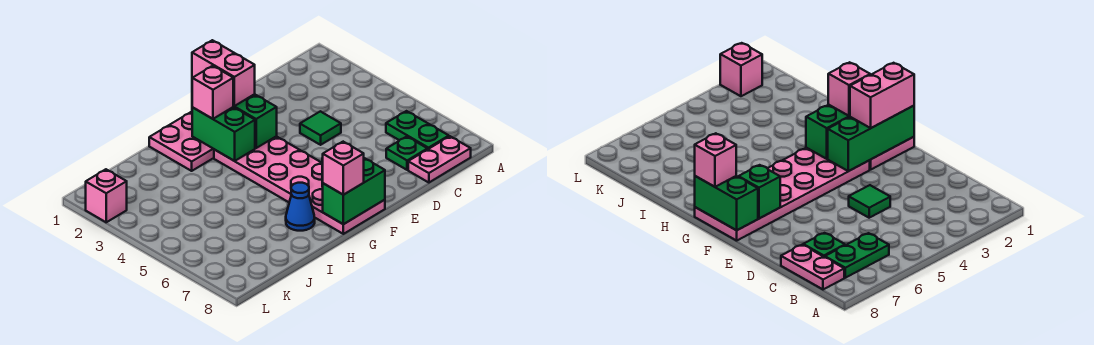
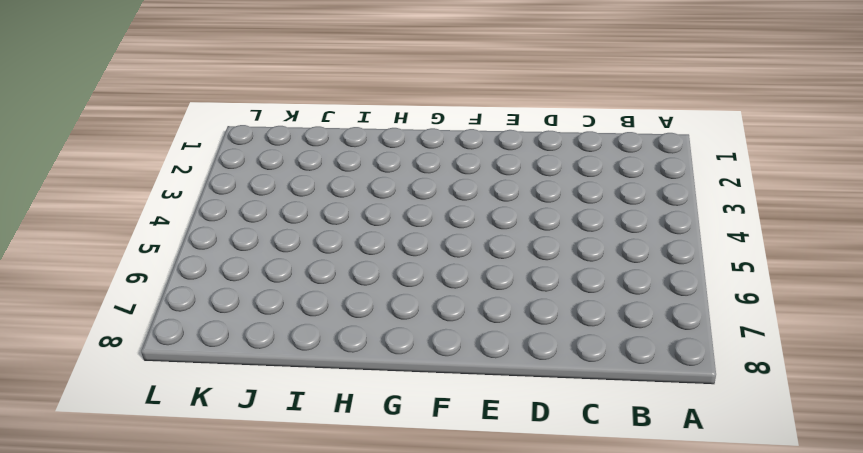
none -> green 1x2 plate [386,111,449,149]
none -> pink 1x2 plate [408,136,471,183]
none -> green 1x1 plate [386,137,427,170]

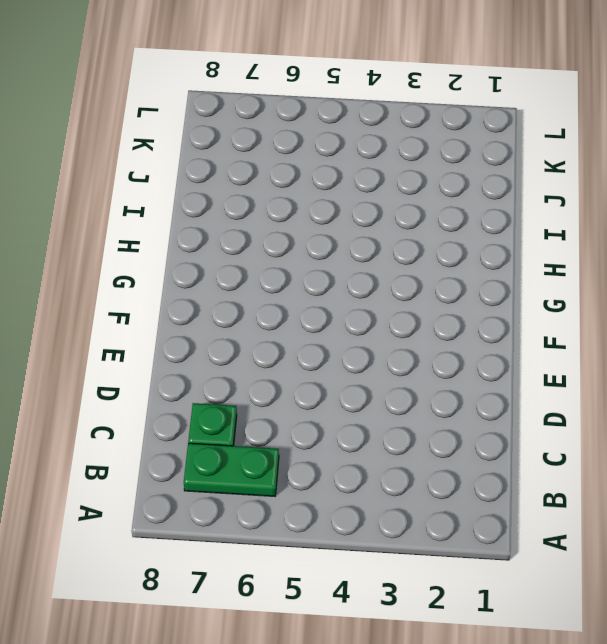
none -> pink 1x2 plate [408,136,471,183]
none -> green 1x1 tile [300,111,341,145]
none -> pink 2x3 plate [149,112,214,171]

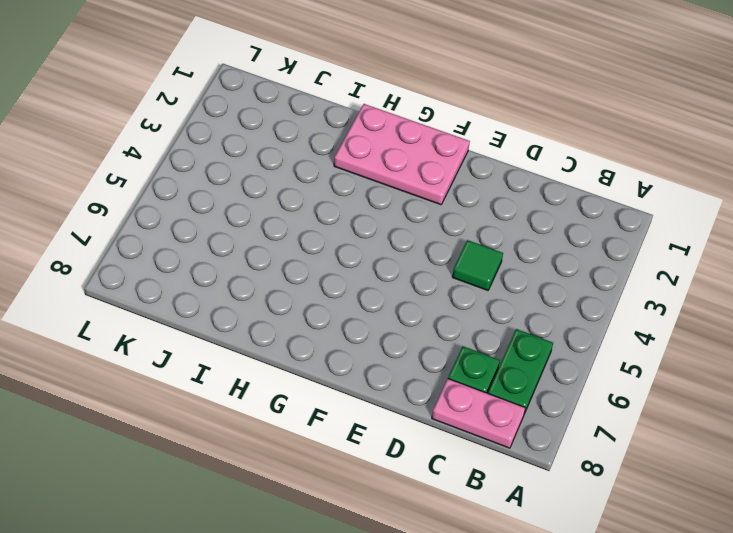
none -> pink 2x6 plate [214,136,385,234]
none -> blue 1x1 cone [286,183,315,231]
none -> pink 1x1 brick [86,169,127,222]

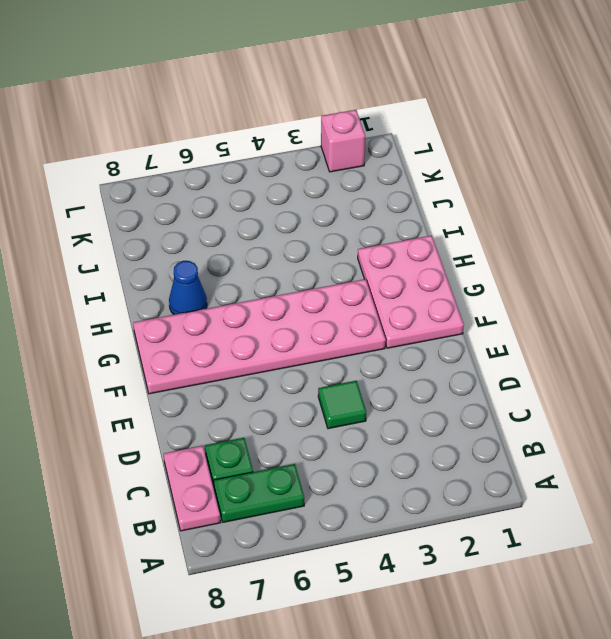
none -> green 1x3 brick [192,94,277,148]
none -> green 1x1 brick [738,165,780,219]
none -> green 1x2 brick [323,158,385,224]

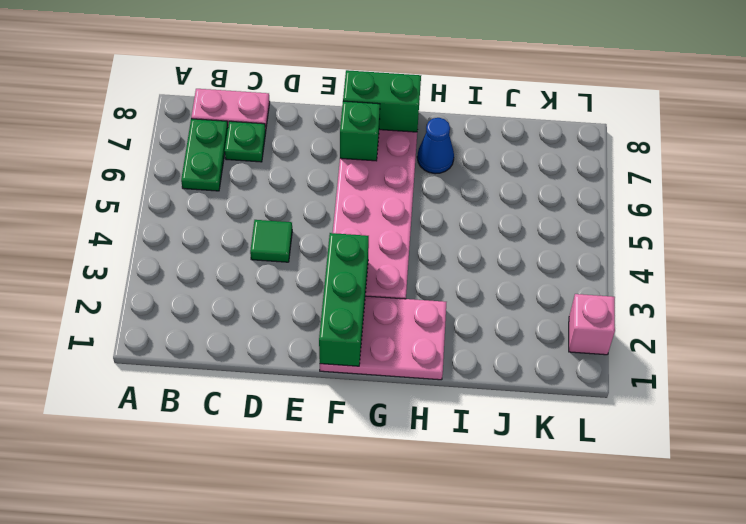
none -> green 1x2 brick [192,107,255,161]
none -> pink 1x2 brick [192,40,255,106]
none -> pink 1x1 brick [192,66,233,119]

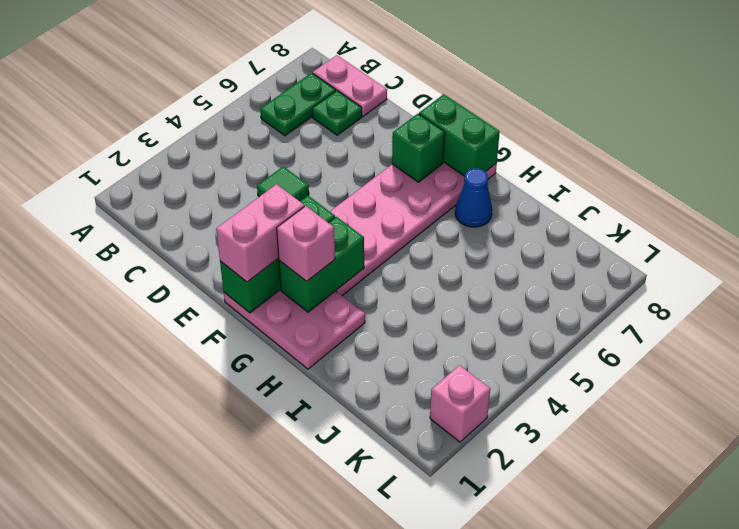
none -> pink 1x1 brick [323,142,364,195]

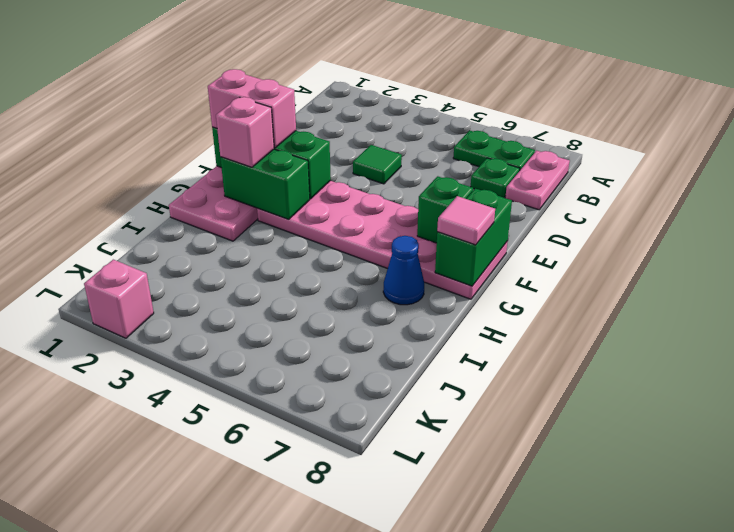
pink 1x1 tile [437,196,495,245] -> pink 1x1 brick [323,142,364,195]

